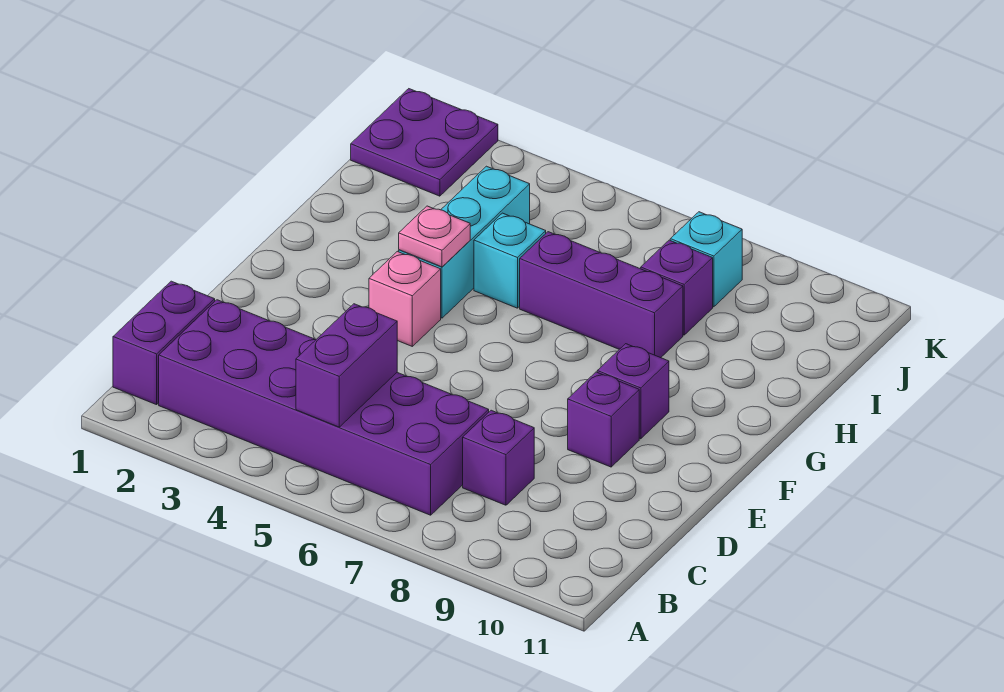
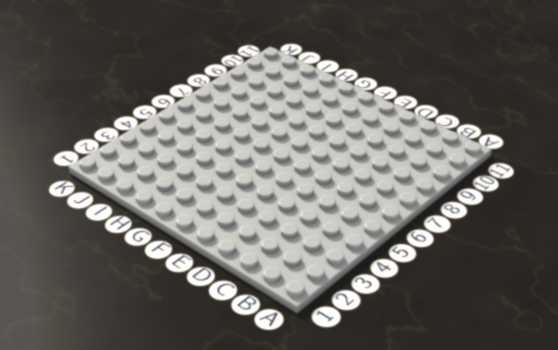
none -> purple 1x2 brick [113,281,215,405]
none -> purple 2x6 brick [159,300,489,515]
none -> purple 1x1 brick [463,410,534,505]

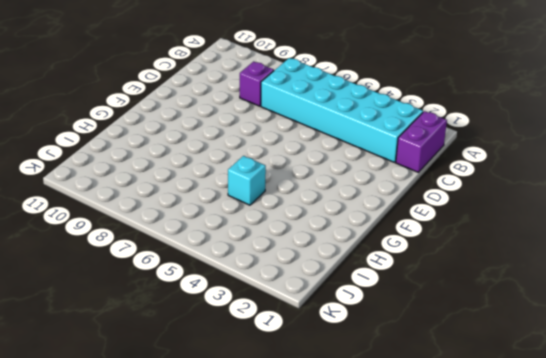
cyan 2x6 brick [261,58,423,162] -> purple 2x6 brick [159,300,489,515]
none -> purple 1x1 brick [568,372,639,467]
none -> pink 1x1 brick [369,251,441,346]
none -> purple 1x1 brick [597,344,669,439]

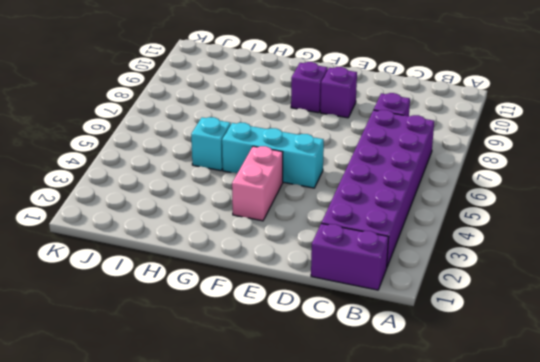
cyan 1x3 brick [222,123,324,188] -> cyan 1x3 brick moved to [399,166,530,318]
pink 1x2 brick [232,146,283,221] -> pink 1x1 brick [369,251,441,346]
none -> purple 1x3 brick [520,232,683,358]
none -> purple 1x1 brick [641,240,713,335]
none -> purple 2x2 plate [351,89,498,196]

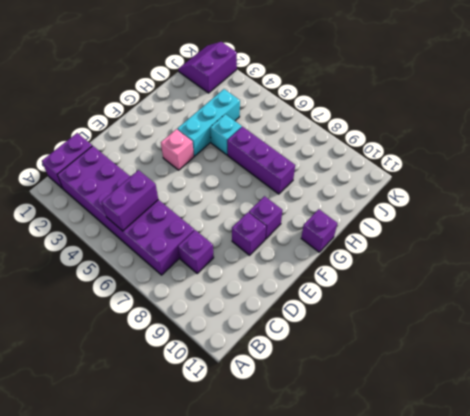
purple 1x1 brick [301,209,337,252] -> purple 1x1 brick moved to [641,240,713,335]
purple 2x2 slope [179,42,237,93] -> purple 2x2 plate [351,89,498,196]
none -> cyan 1x1 brick [670,212,742,307]
none -> pink 1x1 plate [399,206,470,267]

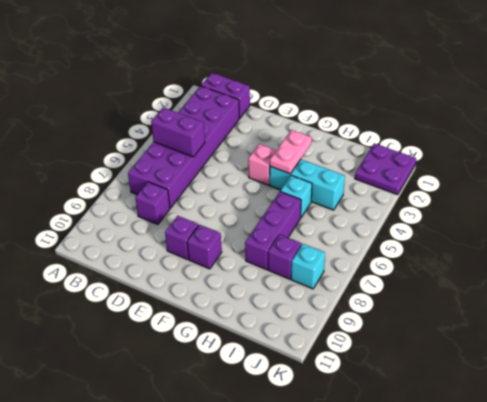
pink 1x2 plate [270,130,312,174] -> pink 1x1 plate [399,206,470,267]

